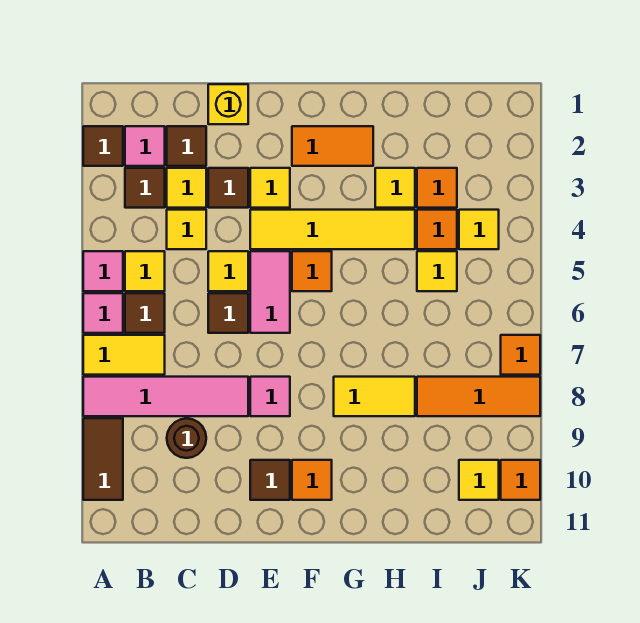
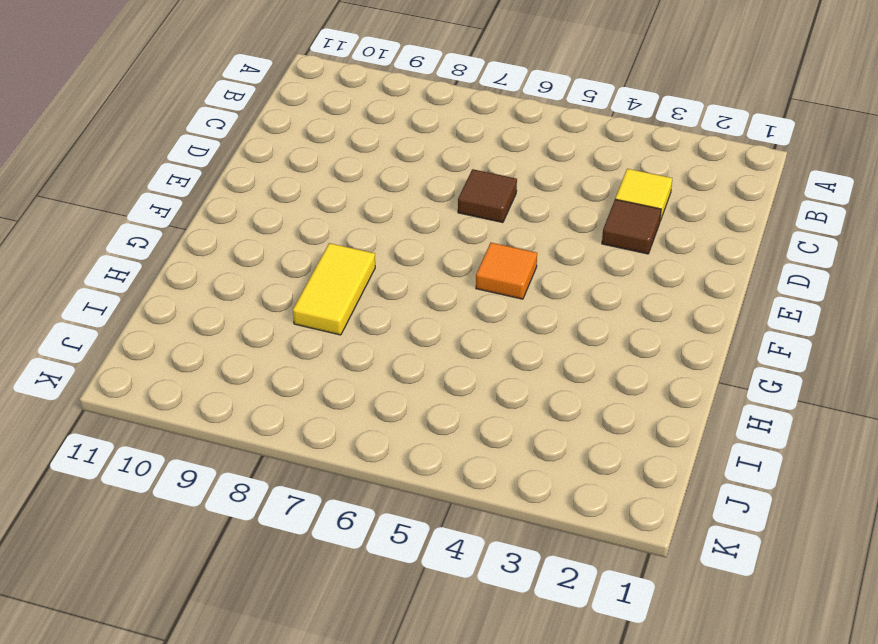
none -> brown 1x1 tile [83,126,123,166]
none -> pink 1x1 tile [83,251,123,291]
none -> pink 1x1 tile [83,293,123,333]
none -> yellow 1x2 tile [83,335,165,375]

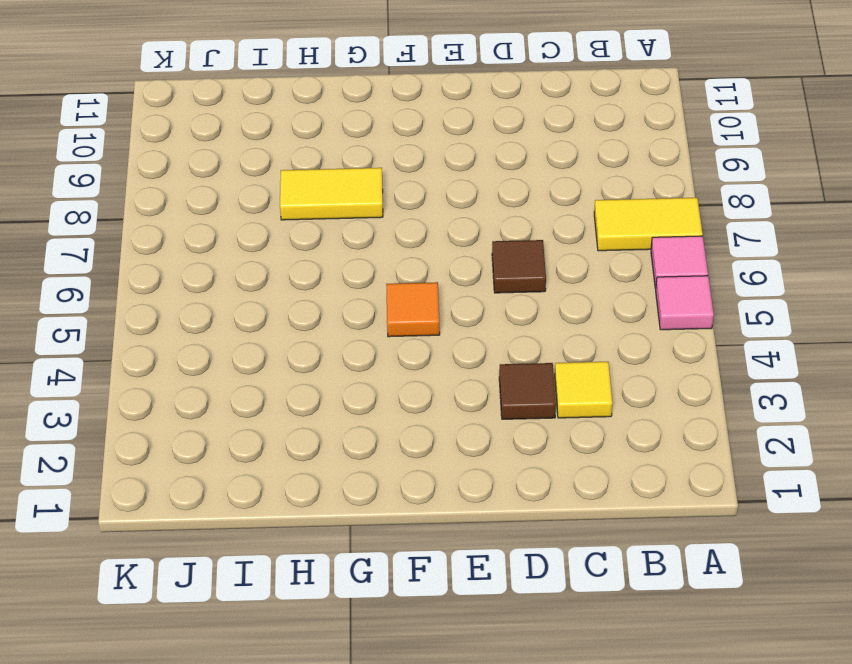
none -> brown 1x1 tile [83,126,123,166]
none -> pink 1x4 tile [83,377,248,416]
none -> brown 1x2 tile [83,418,123,500]
none -> pink 1x1 tile [125,126,165,166]

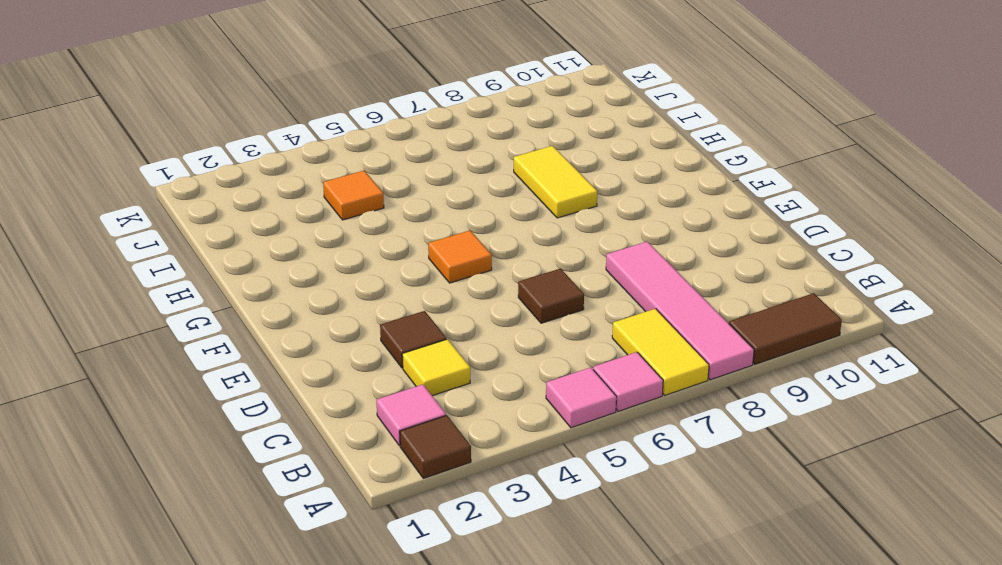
none -> brown 1x1 tile [125,168,165,208]
none -> yellow 1x1 tile [125,251,165,291]
none -> brown 1x1 tile [125,293,165,333]
none -> brown 1x1 tile [167,126,206,166]

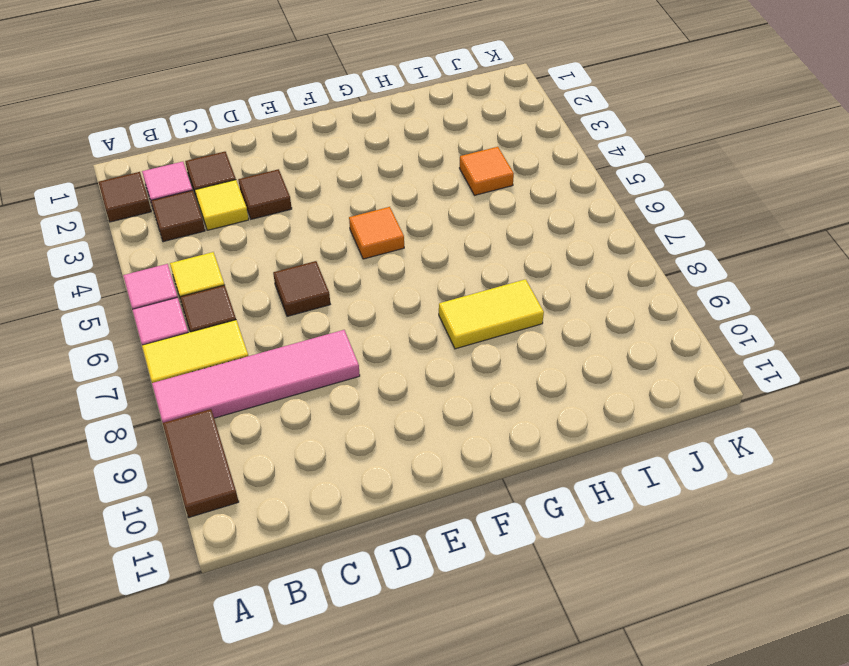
none -> yellow 1x1 tile [167,210,206,249]
none -> brown 1x1 round brick [167,418,206,458]
none -> yellow 1x1 brick [208,84,248,124]
none -> yellow 1x1 tile [208,251,248,291]

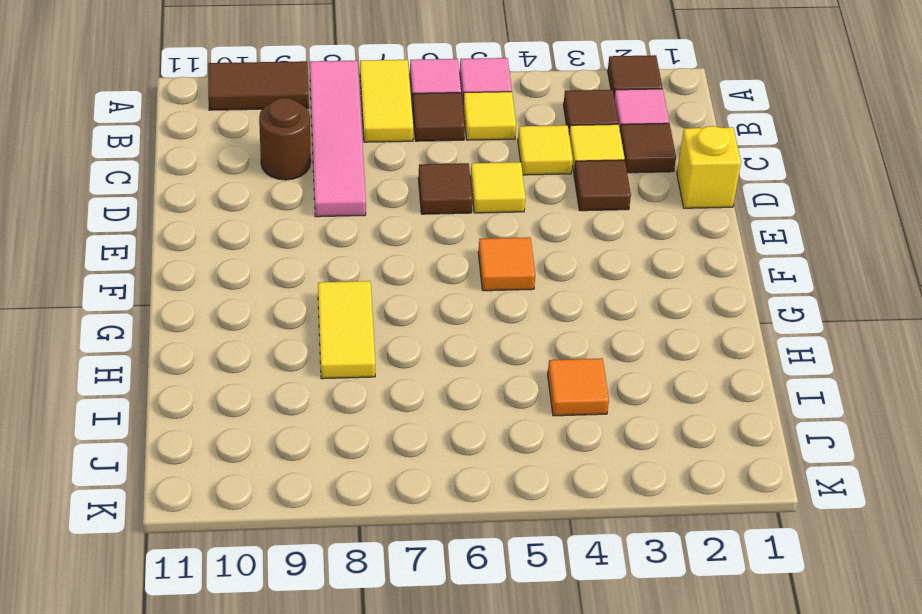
none -> yellow 1x1 tile [250,168,290,208]
none -> yellow 1x4 tile [250,210,415,249]
none -> pink 1x2 tile [250,251,290,333]
none -> pink 1x1 tile [250,377,290,416]

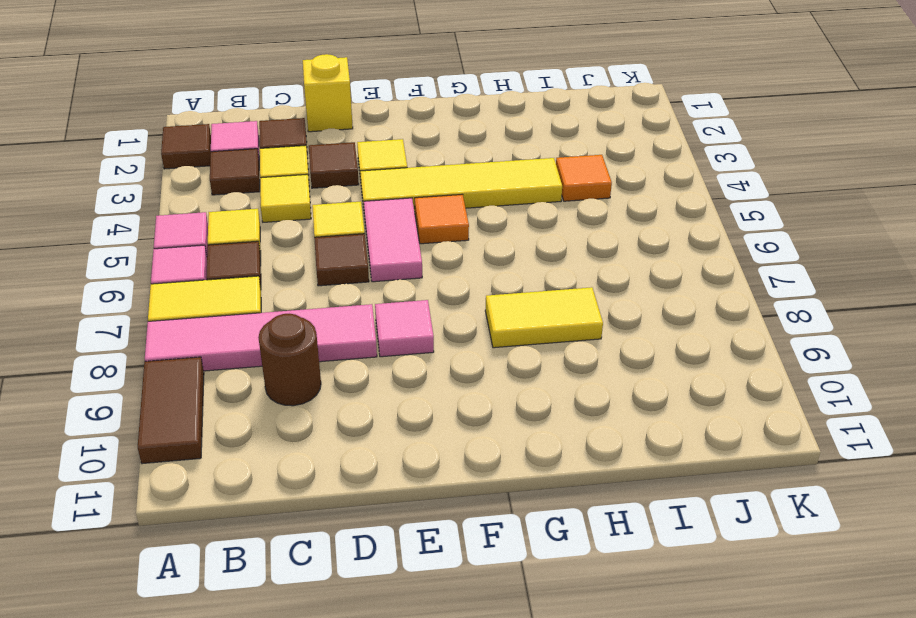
none -> brown 1x1 tile [250,460,290,500]
none -> orange 1x2 tile [292,126,373,166]
none -> orange 1x1 tile [292,460,332,500]
none -> yellow 1x1 tile [375,168,415,208]

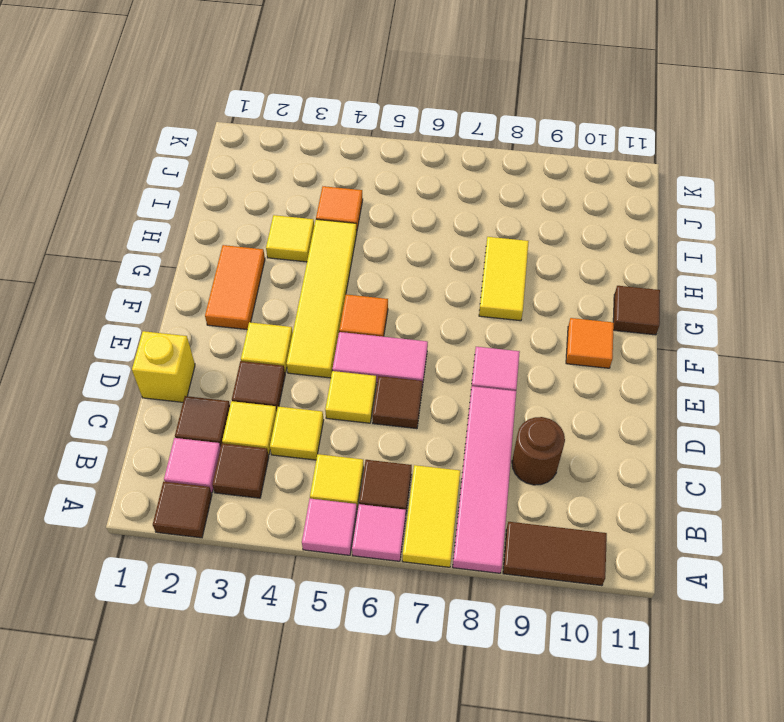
brown 1x1 tile [613,286,660,335] -> brown 1x1 tile moved to [250,460,290,500]
none -> orange 1x1 tile [417,168,457,208]
none -> yellow 1x1 tile [417,251,457,291]
none -> orange 1x3 tile [417,377,540,416]
none -> yellow 1x1 tile [459,210,499,249]

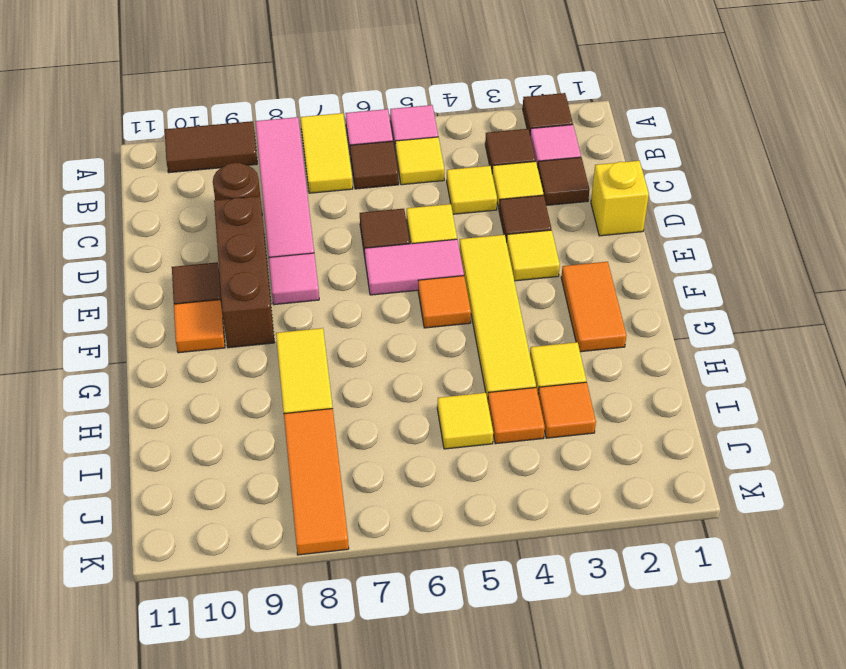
brown 1x3 brick [214,196,275,348] -> none
none -> yellow 1x1 tile [459,210,499,249]
none -> yellow 1x1 tile [459,460,499,500]
none -> orange 1x1 tile [501,335,540,375]
none -> orange 1x1 tile [501,460,540,500]

